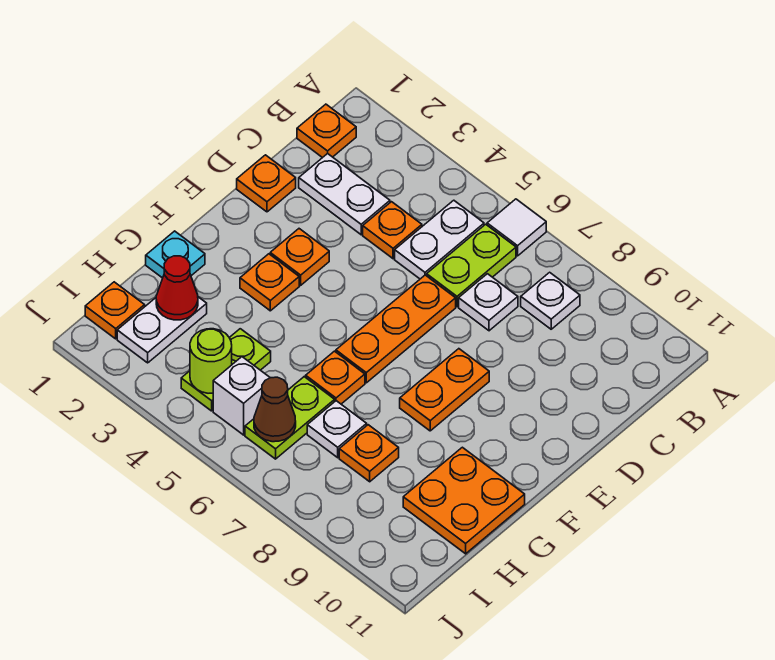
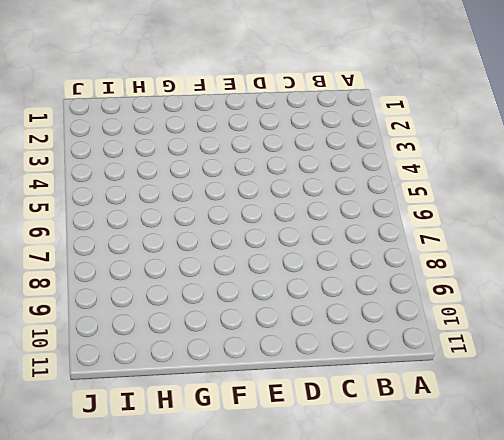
none -> white 1x1 tile [487,199,546,256]
none -> orange 1x1 plate [297,104,356,158]
none -> white 1x2 plate [395,200,484,279]

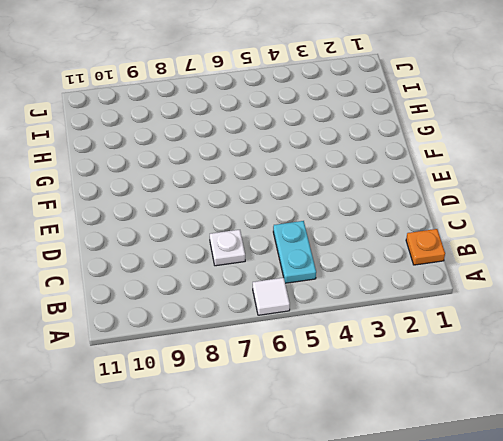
cyan 1x2 plate [273,221,316,283] -> white 1x2 plate [395,200,484,279]
none -> lime 1x2 plate [427,224,516,307]
none -> white 1x1 plate [521,272,580,329]
none -> white 1x2 plate [299,154,390,235]

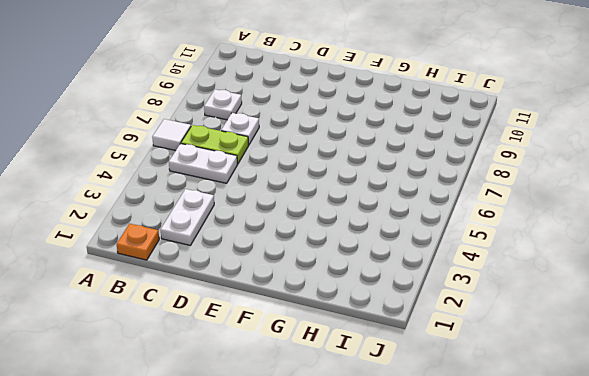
none -> orange 1x1 plate [363,202,422,259]
none -> orange 1x1 plate [237,155,296,212]
none -> orange 1x3 plate [336,275,456,383]

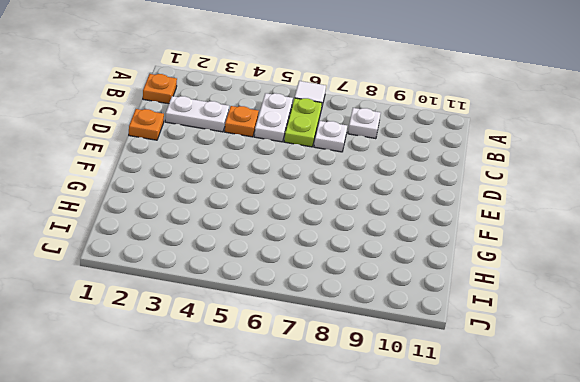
none -> orange 1x3 plate [336,275,456,383]
none -> orange 1x1 plate [270,229,329,285]
none -> orange 1x2 plate [400,349,489,431]

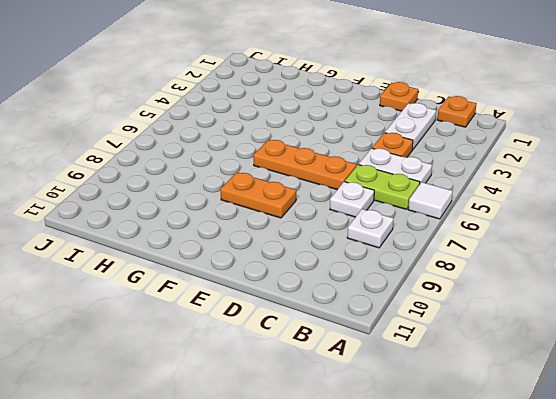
none -> orange 1x1 plate [270,229,329,285]
none -> orange 1x1 plate [240,254,299,311]
none -> cyan 1x1 plate [146,231,205,278]

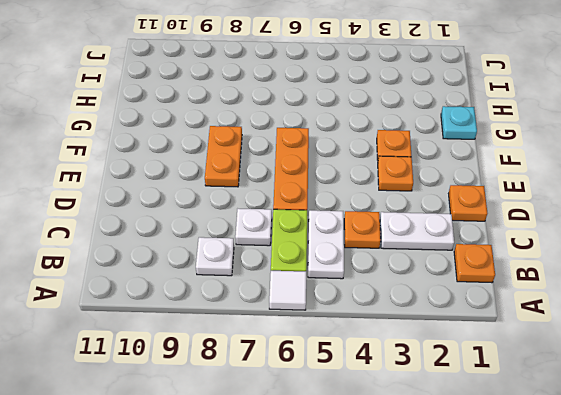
none -> orange 1x1 plate [306,351,365,404]
none -> orange 2x2 plate [403,447,525,554]
none -> white 1x2 plate [117,297,207,363]

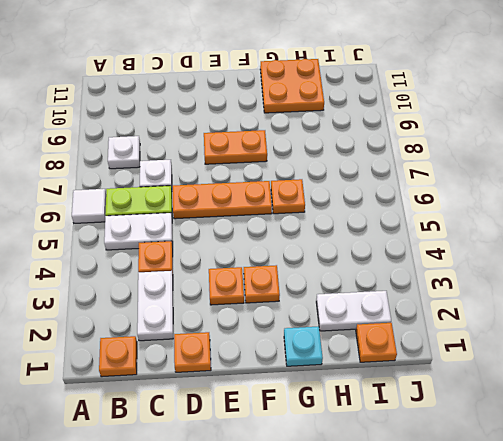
none -> lime 1x2 plate [181,329,271,411]
none -> lime 1x2 plate [245,377,335,459]
none -> white 1x1 plate [307,401,367,458]

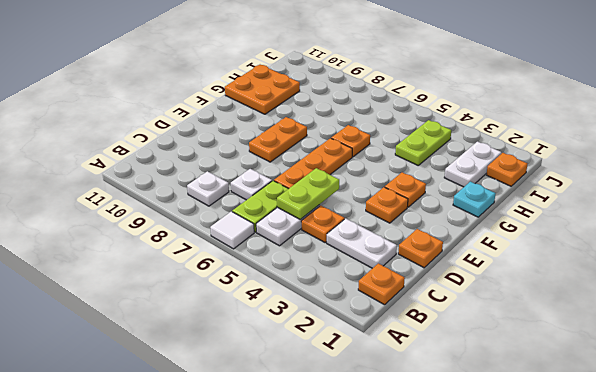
lime 1x2 plate [277,168,339,219] -> lime 1x2 plate moved to [245,377,335,459]
none -> white 1x1 plate [307,401,367,458]
none -> orange 1x1 plate [339,425,399,482]
none -> white 1x1 brick [213,357,270,435]

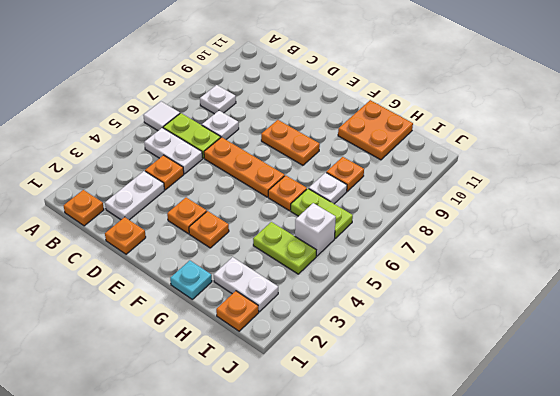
none -> red 1x1 cone [156,256,198,320]
none -> lime 1x1 round brick [190,329,232,393]
none -> brown 1x1 cone [254,377,296,442]

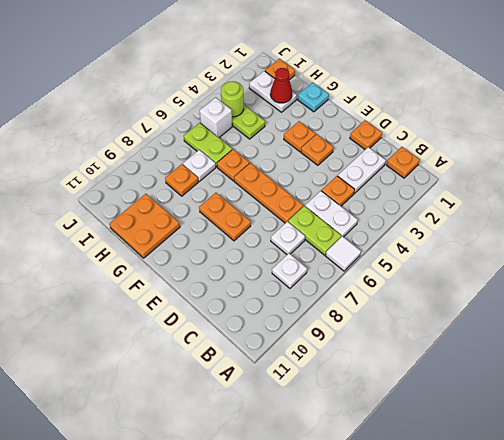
none -> brown 1x1 cone [254,377,296,442]

